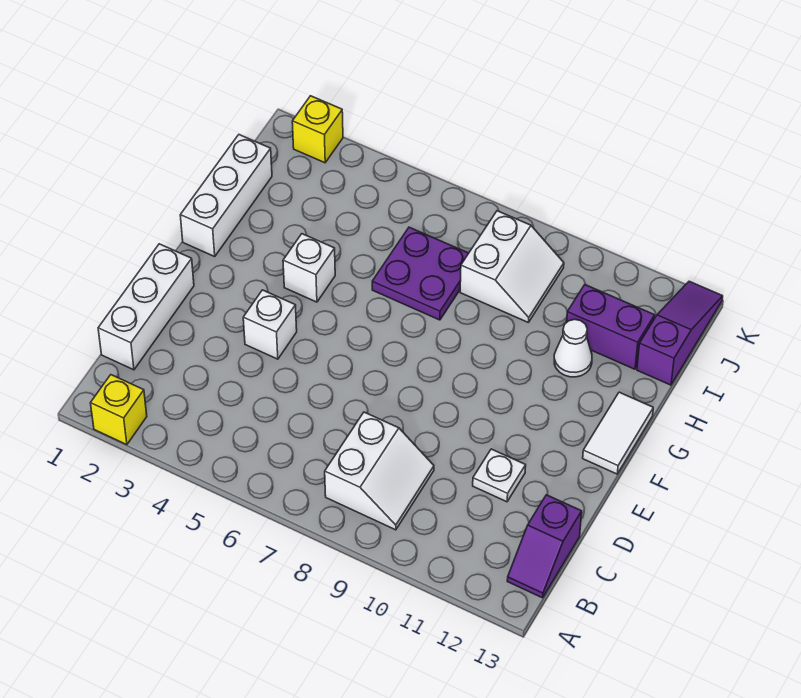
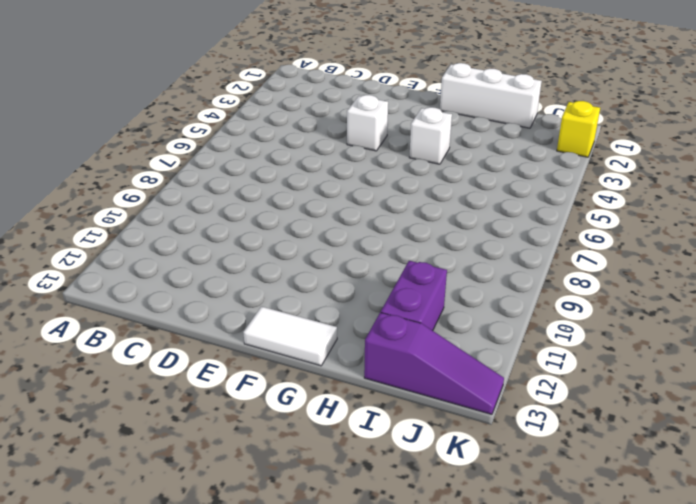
none -> yellow 1x1 brick [91,375,147,445]
none -> white 2x2 slope [325,412,434,530]
none -> purple 1x2 slope [507,495,582,598]

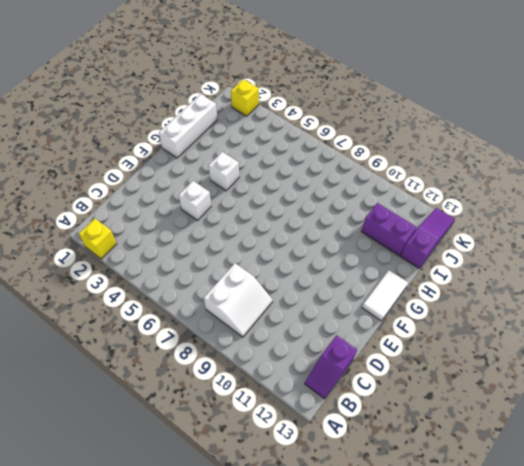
none -> white 1x3 brick [98,244,194,370]
none -> white 1x1 plate [473,449,526,502]
none -> purple 2x2 plate [372,227,469,320]

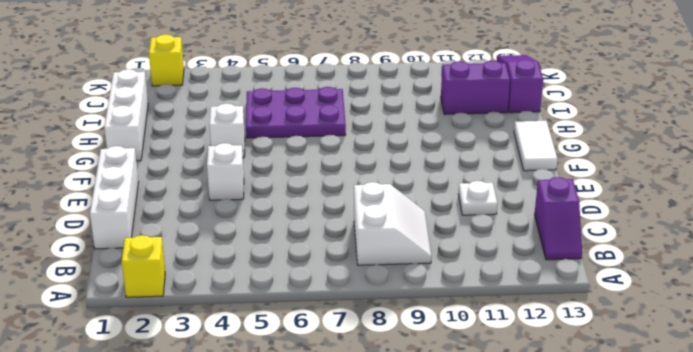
purple 2x3 plate [246,87,346,138] -> purple 2x2 plate [372,227,469,320]
none -> white 1x1 cone [554,319,592,377]
none -> white 2x2 slope [460,211,564,323]

